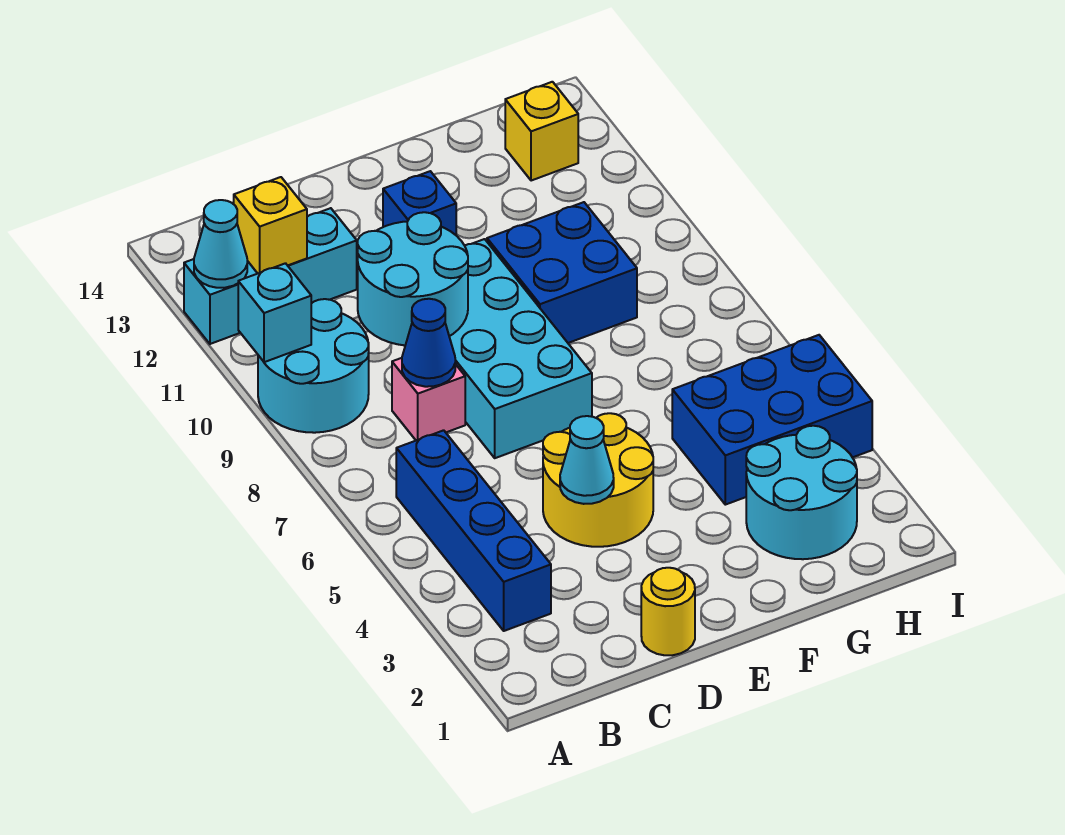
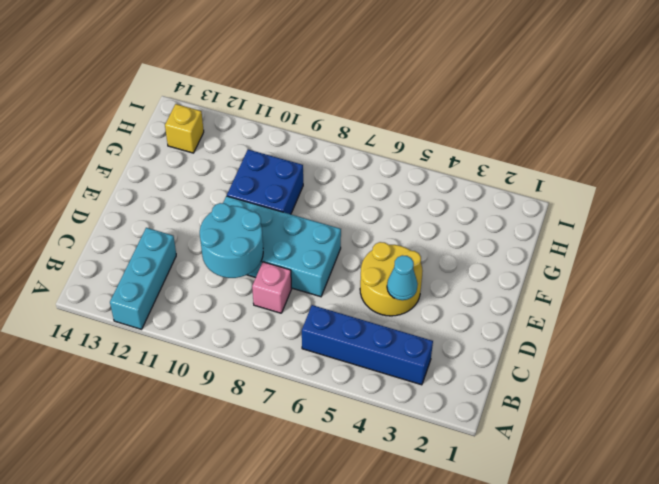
none -> cyan 2x2 round brick [258,299,369,433]
none -> yellow 1x1 round brick [641,568,695,655]
none -> blue 1x1 brick [383,171,456,235]

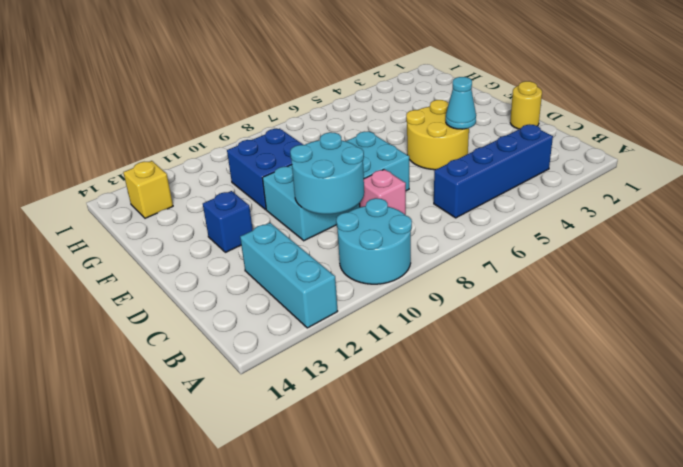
none -> cyan 2x2 round brick [746,426,857,559]
none -> blue 2x3 brick [672,335,872,505]
none -> cyan 1x1 brick [238,263,311,362]

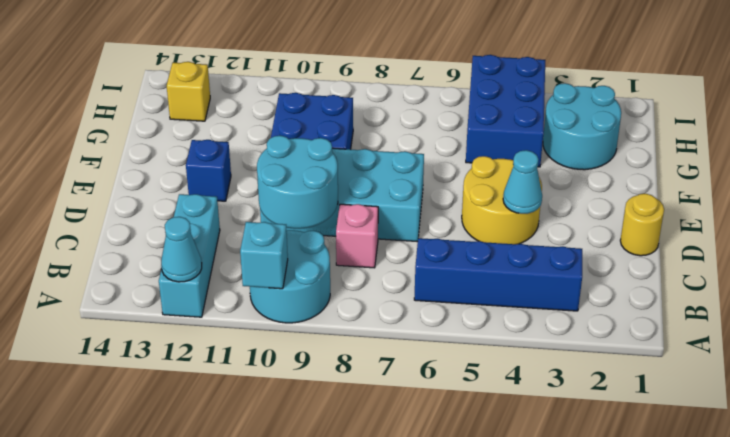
none -> yellow 1x1 brick [234,177,307,273]
none -> blue 1x1 cone [402,299,455,387]

